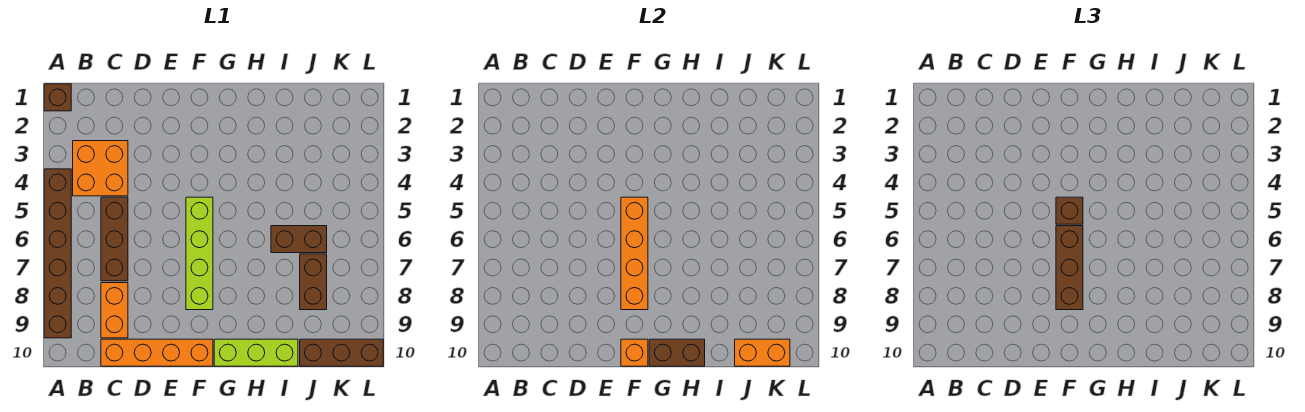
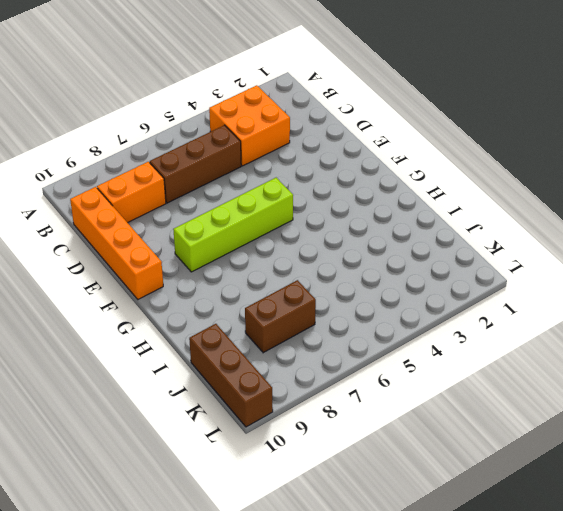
none -> brown 1x1 brick [44,84,71,111]
none -> brown 1x6 brick [44,169,71,338]
none -> lime 1x3 brick [214,339,298,366]

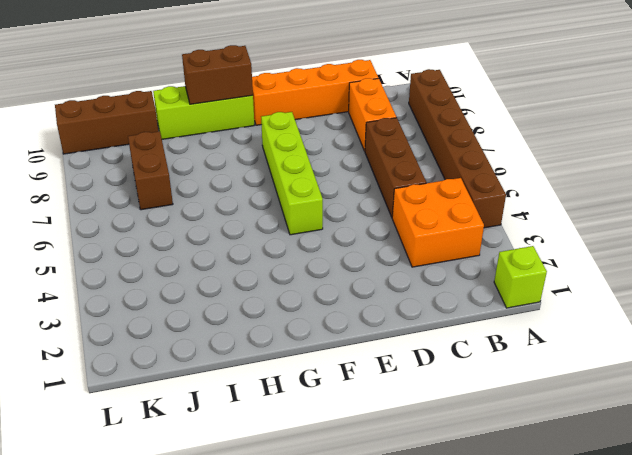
lime 1x1 brick [494,246,547,308] -> brown 1x1 brick [44,84,71,111]
none -> brown 1x2 brick [271,226,327,253]
none -> orange 1x4 brick [621,197,648,310]
none -> orange 1x1 brick [621,339,648,366]

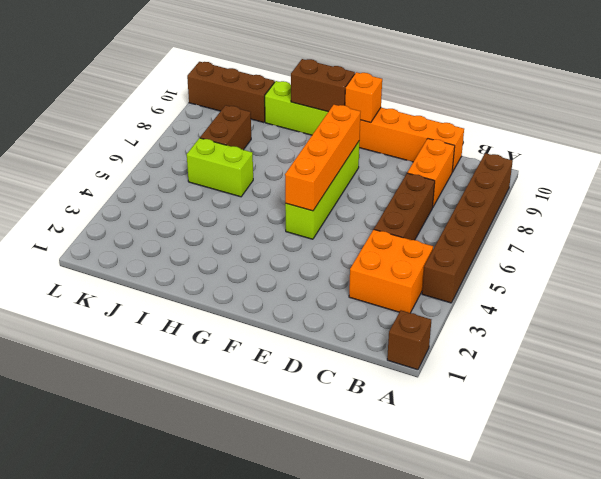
lime 1x2 brick [187,138,253,197] -> brown 1x2 brick [271,226,327,253]
none -> orange 1x2 brick [735,339,790,366]
none -> brown 1x1 brick [1056,197,1083,224]
none -> brown 1x3 brick [1056,226,1083,310]

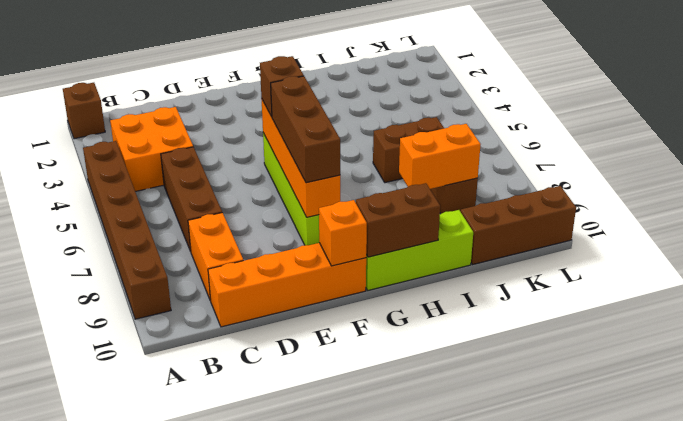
orange 1x2 brick [399,124,481,189] -> orange 1x2 brick moved to [735,339,790,366]

